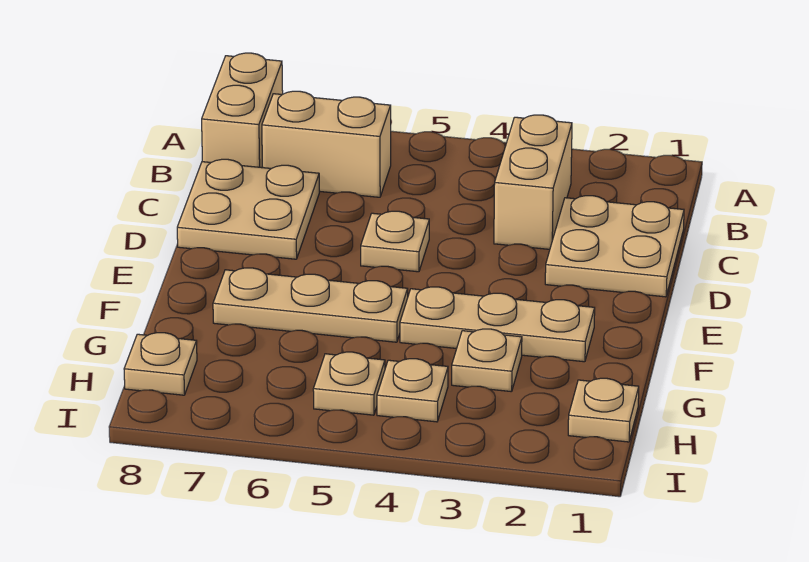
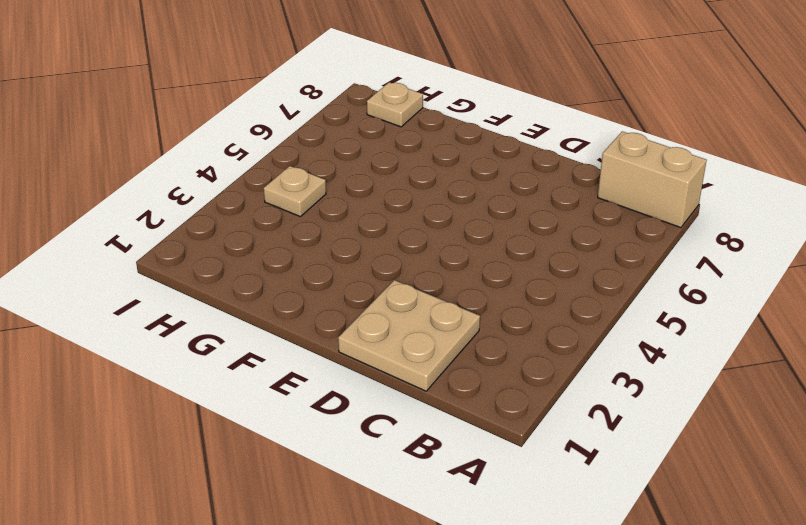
none -> tan 1x2 brick [494,115,572,249]
none -> tan 1x2 brick [262,91,391,197]
none -> tan 2x2 plate [177,159,319,259]

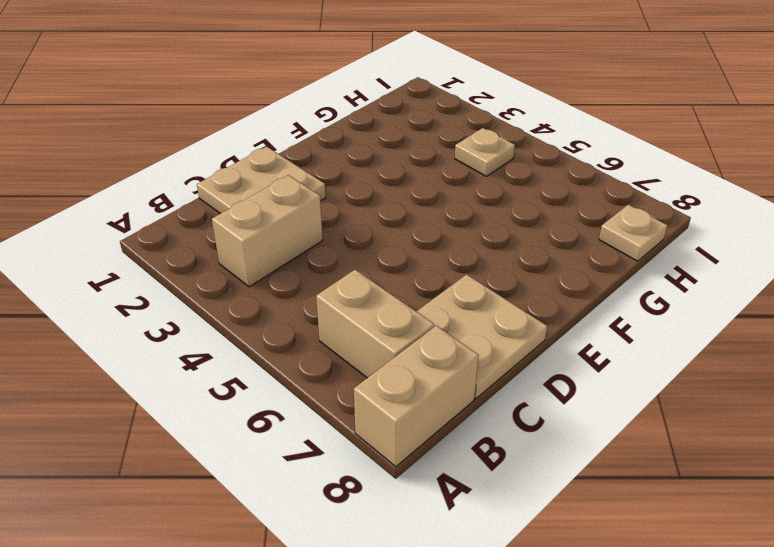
none -> tan 1x1 plate [361,211,429,272]
none -> tan 1x3 plate [400,287,595,362]
none -> tan 1x3 plate [213,268,408,342]

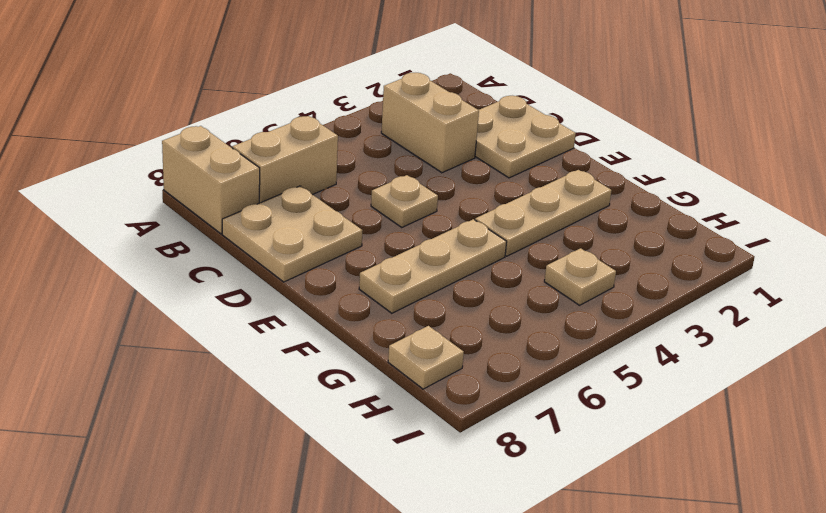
none -> tan 1x1 plate [452,329,522,392]
none -> tan 1x1 plate [568,378,639,442]
none -> tan 1x1 plate [313,352,385,415]

